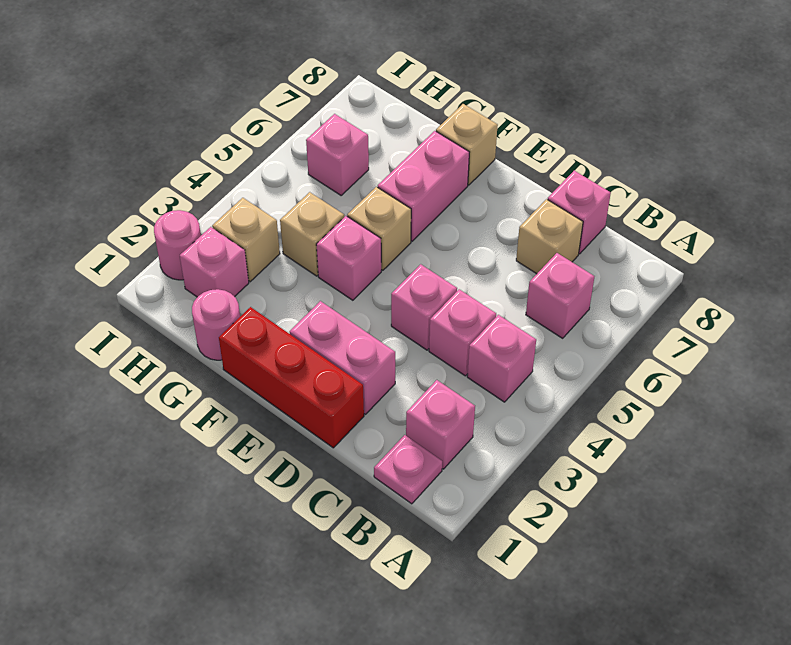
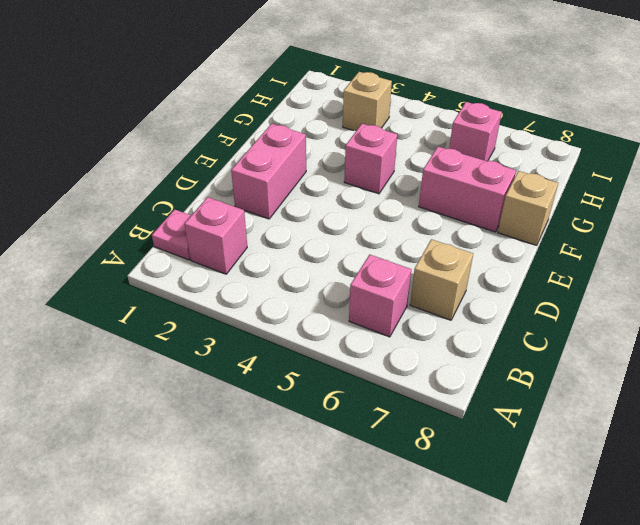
none -> pink 1x1 brick [467,315,536,402]
none -> pink 1x1 brick [429,289,496,376]
none -> pink 1x1 brick [548,171,611,254]

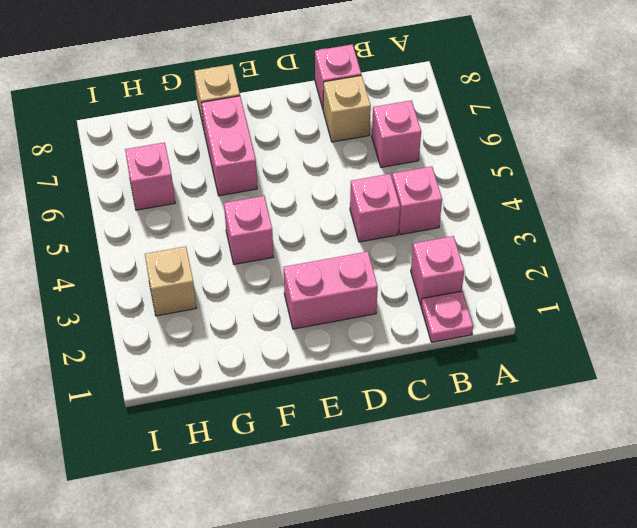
none -> red 1x3 brick [219,307,364,448]
none -> pink 1x1 brick [391,264,457,350]
none -> tan 1x1 brick [347,187,411,270]

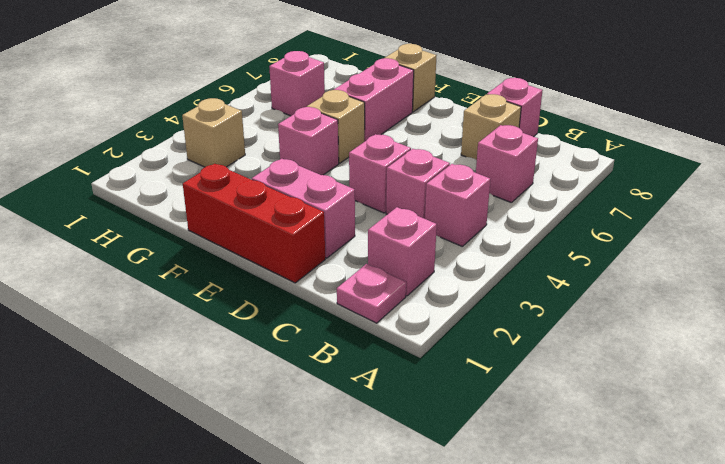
none -> pink 1x1 round brick [192,289,240,360]
none -> tan 1x1 brick [280,192,344,276]
none -> pink 1x1 brick [180,227,249,297]

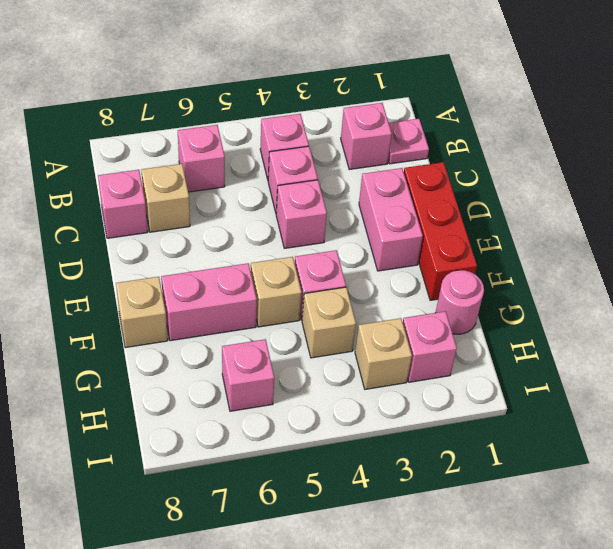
none -> pink 1x1 round brick [154,210,201,280]

